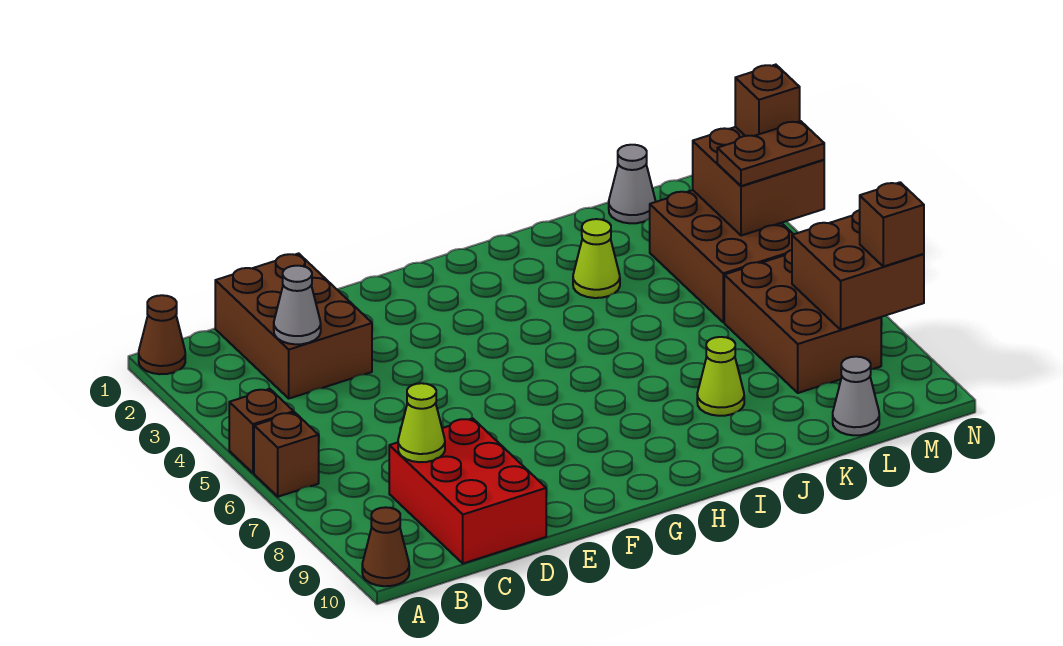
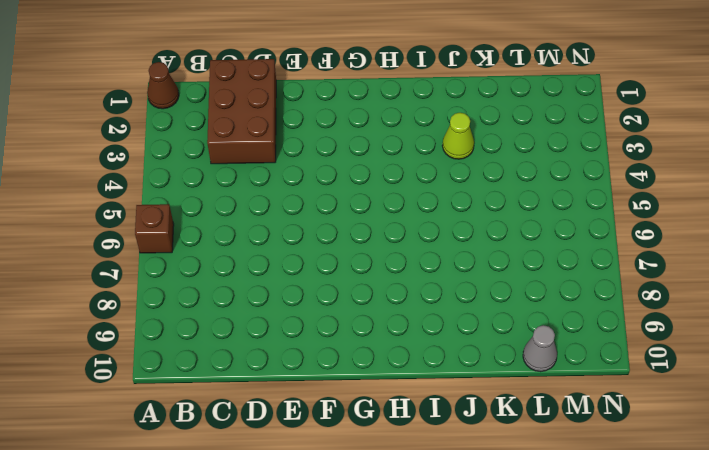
none -> brown 1x1 brick [229,389,294,473]
none -> brown 1x1 cone [362,507,409,586]
none -> red 2x3 brick [389,418,546,563]

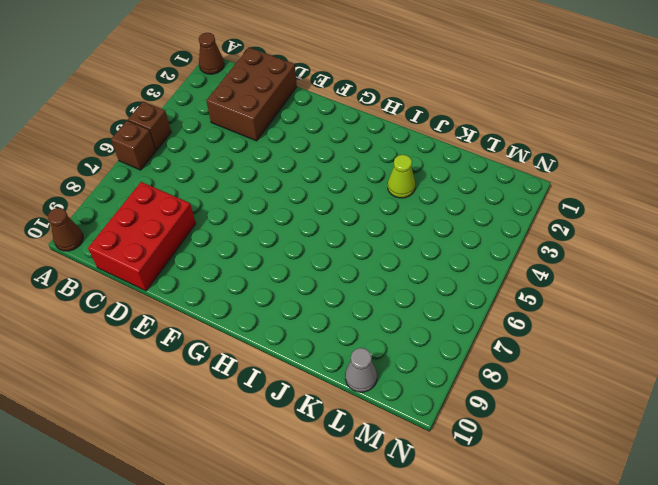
none -> lime 1x1 cone [697,337,744,416]
none -> grey 1x1 cone [609,145,655,223]
none -> brown 2x3 brick [650,190,793,322]

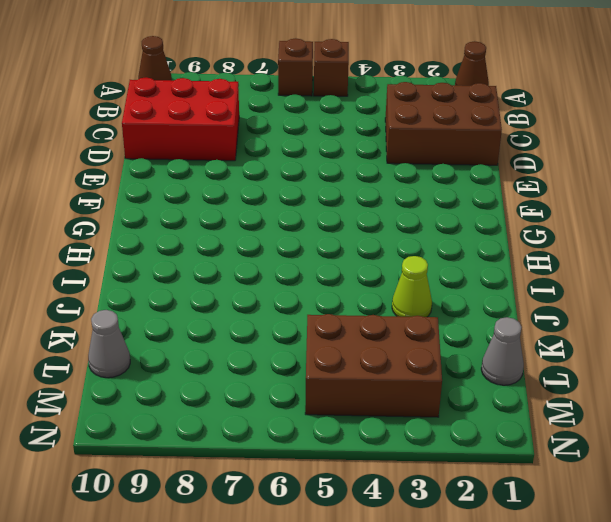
none -> lime 1x1 cone [697,337,744,416]
none -> brown 2x3 brick [724,250,881,393]
none -> grey 1x1 cone [274,266,321,344]

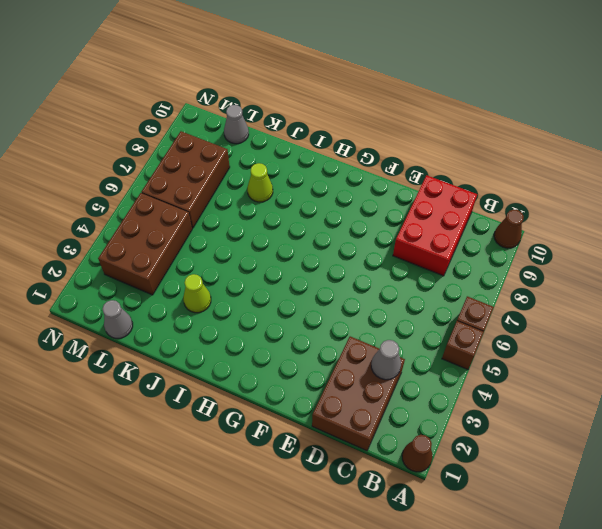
none -> lime 1x1 cone [398,383,445,462]
none -> brown 2x2 brick [693,127,824,236]
none -> brown 2x2 brick [792,210,924,330]

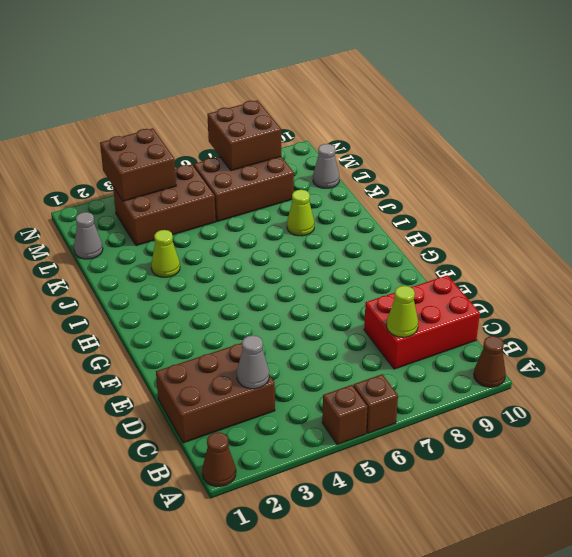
none -> brown 1x2 plate [717,121,824,186]
none -> brown 1x1 brick [735,65,800,136]
none -> brown 1x1 brick [860,182,924,267]

